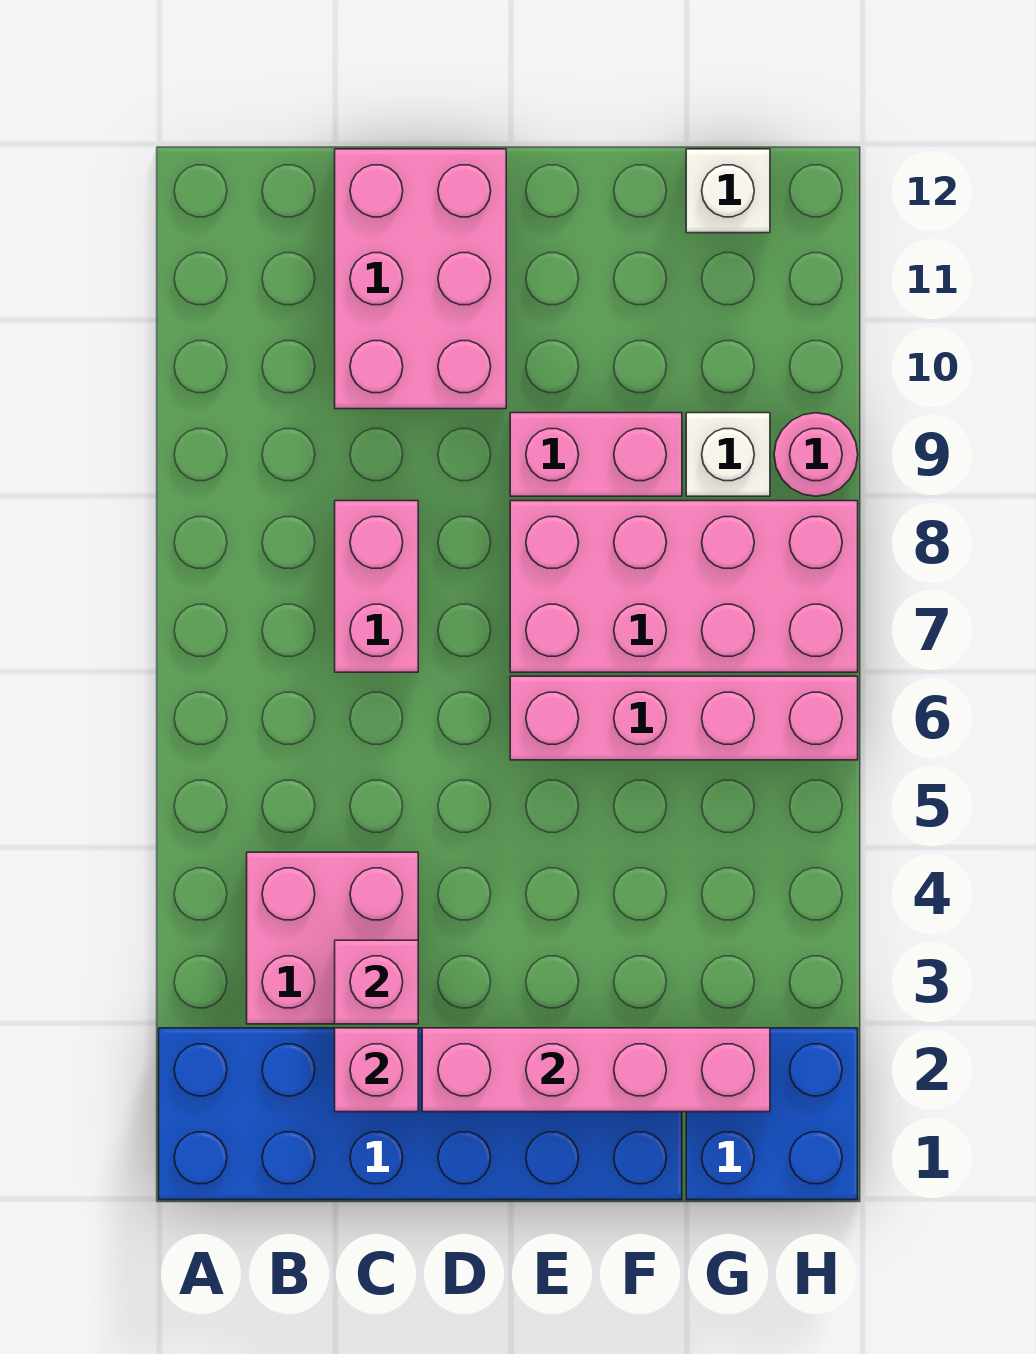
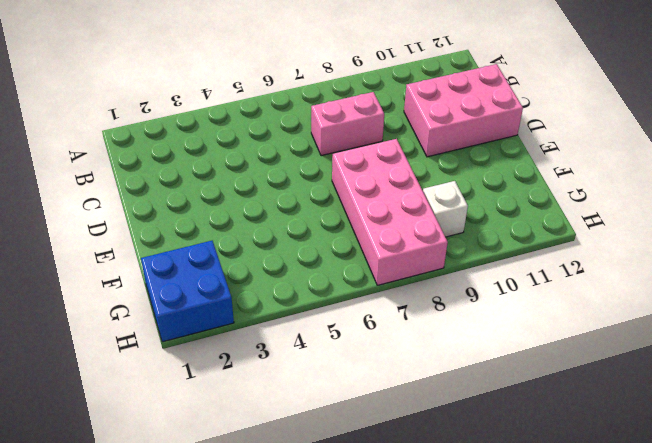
none -> blue 2x6 brick [159,1028,682,1200]
none -> pink 2x2 brick [247,852,418,1024]
none -> pink 1x4 brick [510,676,858,760]

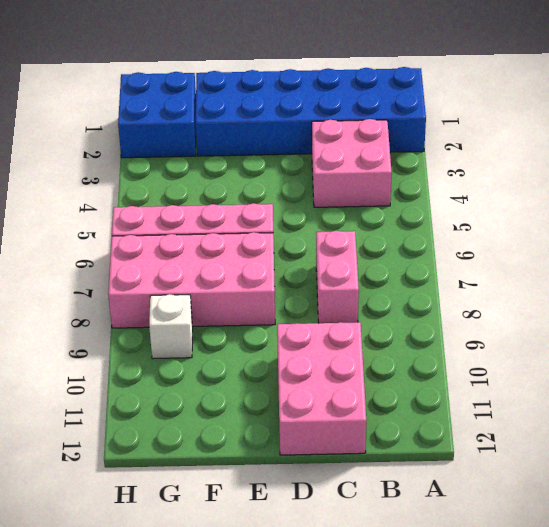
none -> pink 1x2 brick [510,413,682,496]
none -> white 1x1 brick [686,149,770,233]
none -> pink 1x1 round brick [774,413,858,496]

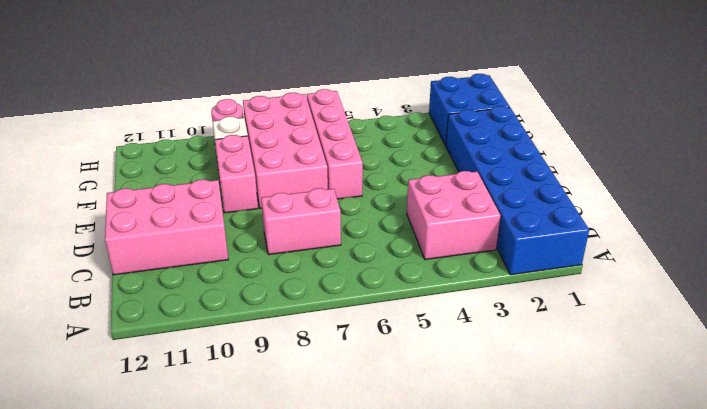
none -> white 1x1 brick [686,149,770,233]
none -> pink 1x1 brick [335,1028,418,1112]
none -> pink 1x1 brick [335,940,418,1024]

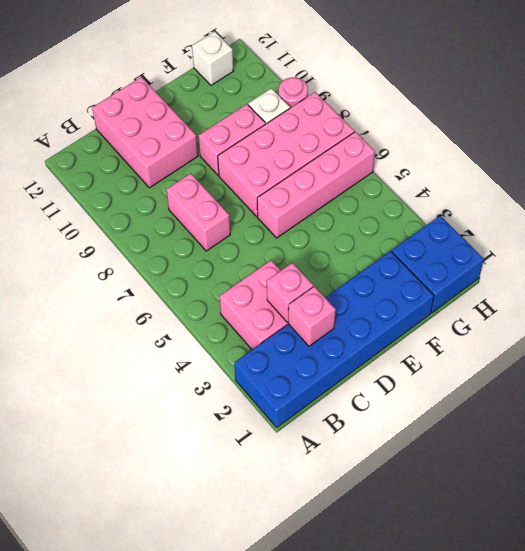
none -> pink 1x4 brick [422,1028,770,1112]

